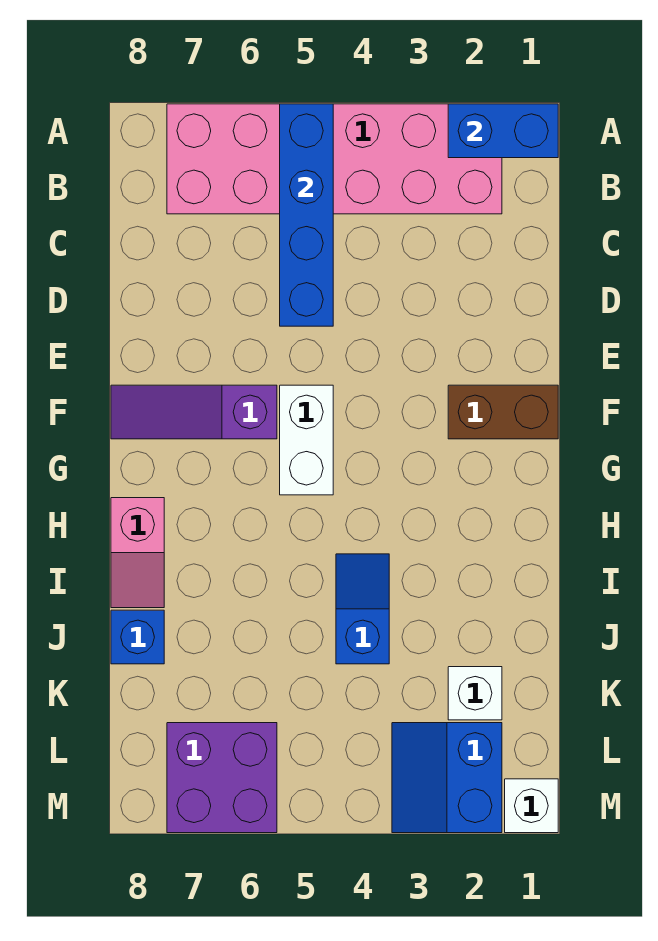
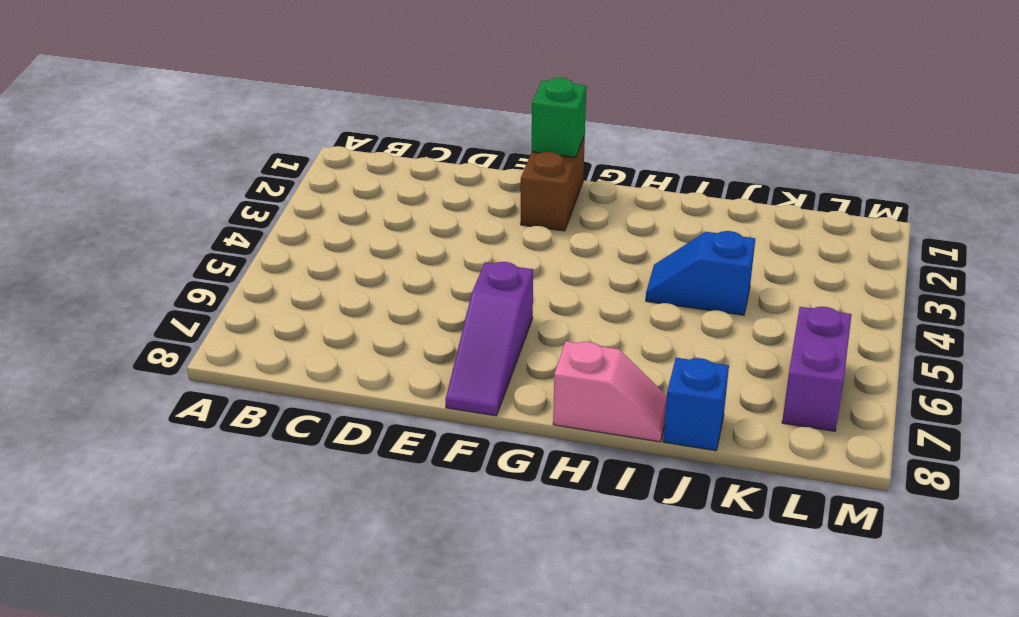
green 1x1 brick [532,78,586,157] -> none
purple 1x2 brick [782,307,852,431] -> purple 2x2 brick [167,723,277,833]
none -> pink 2x6 brick [167,104,502,214]
none -> white 1x2 brick [280,385,333,495]
none -> white 1x1 brick [448,667,502,720]

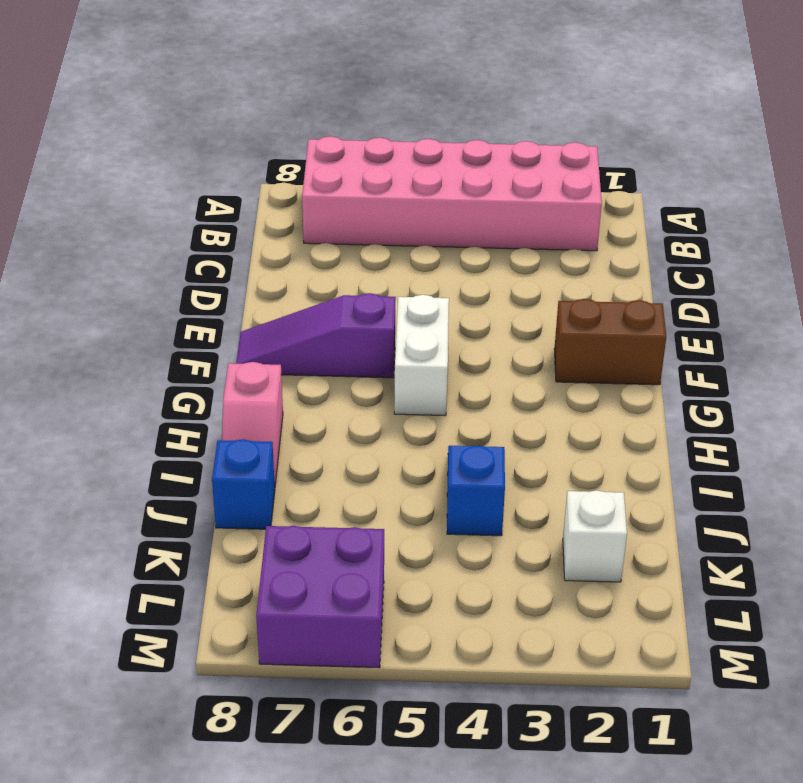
none -> blue 2x2 slope [392,723,502,833]
none -> white 1x1 brick [505,779,558,833]
none -> blue 1x2 brick [448,104,558,158]

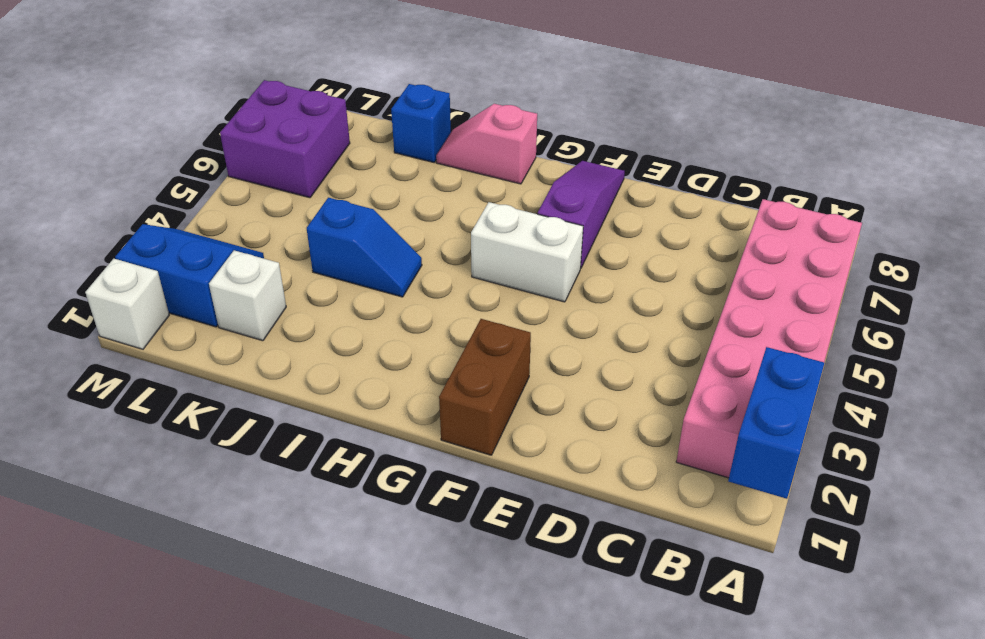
none -> blue 1x4 brick [280,104,333,326]

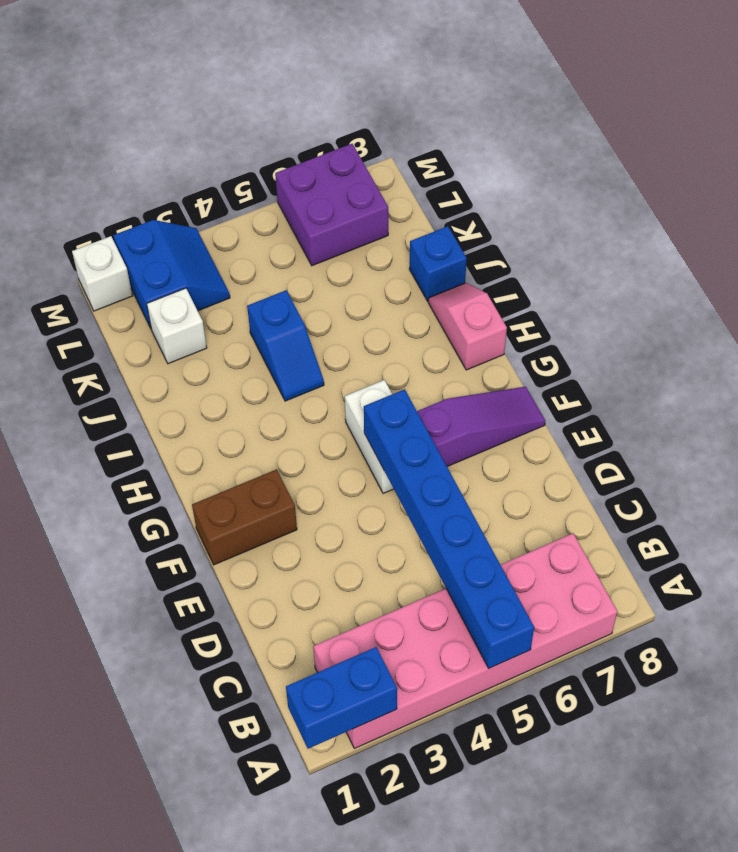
blue 1x6 brick [364,389,534,668] -> blue 1x4 brick [280,104,333,326]

